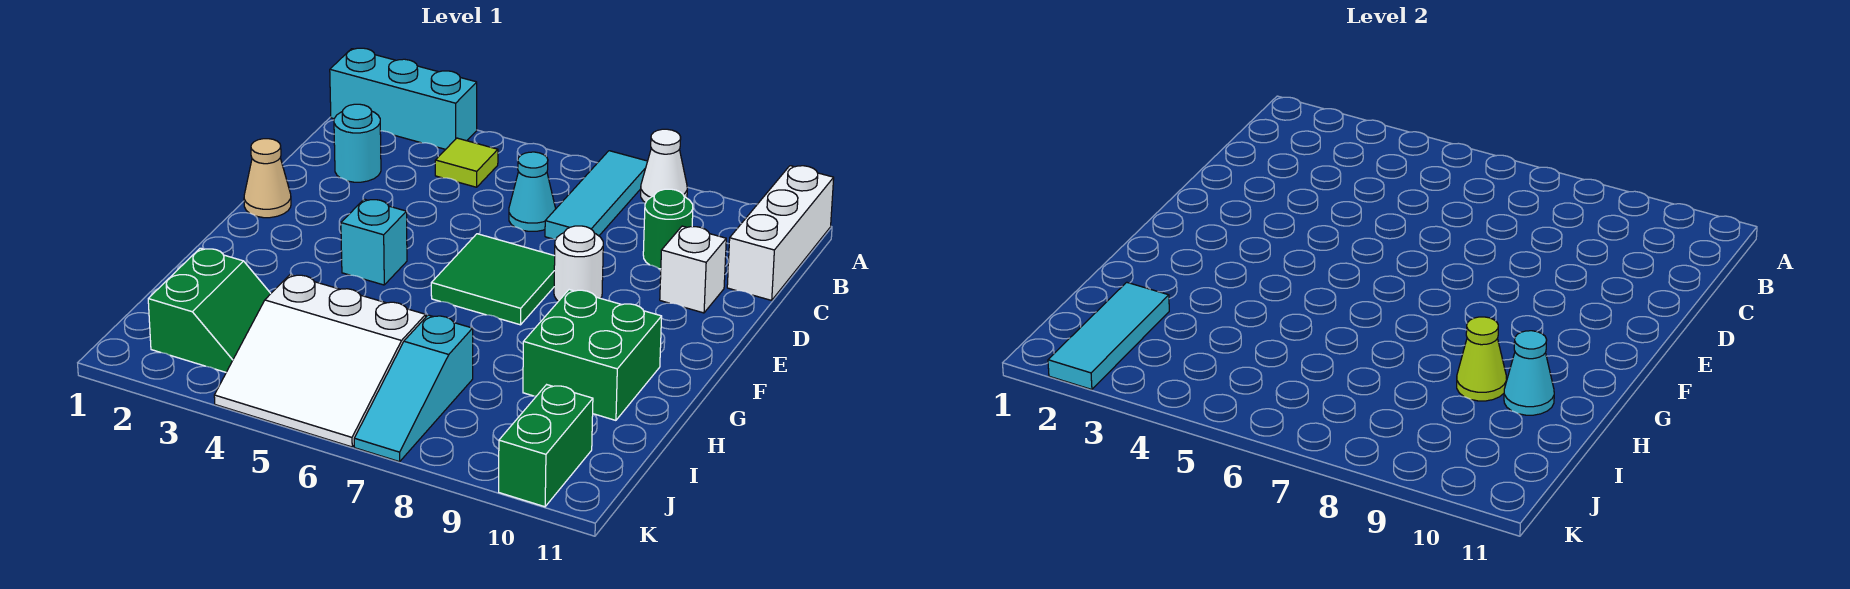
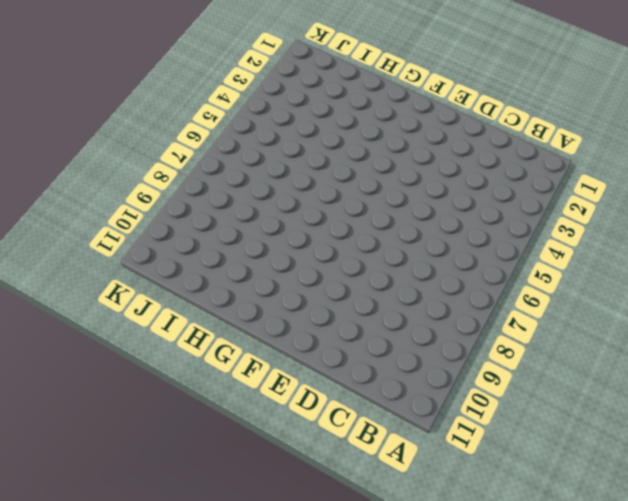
none -> cyan 1x3 brick [330,48,477,149]
none -> cyan 1x3 tile [545,151,648,239]
none -> white 1x1 cone [641,129,687,203]

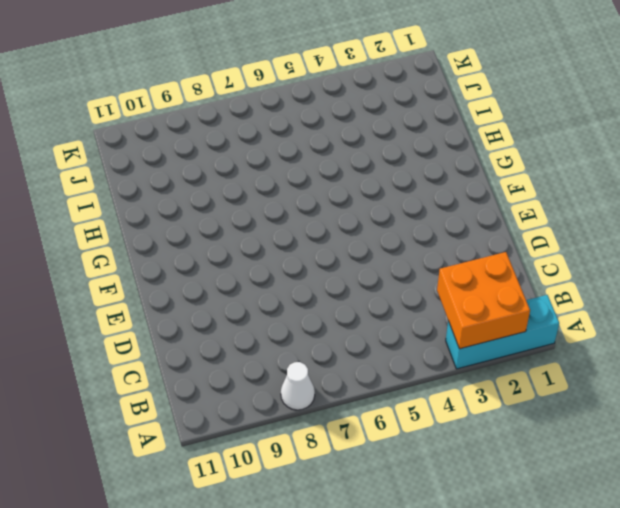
orange 2x2 brick [437,252,530,349] -> none
none -> cyan 1x3 tile [545,151,648,239]
none -> white 1x3 brick [727,166,834,300]
none -> lime 1x1 tile [435,138,498,187]

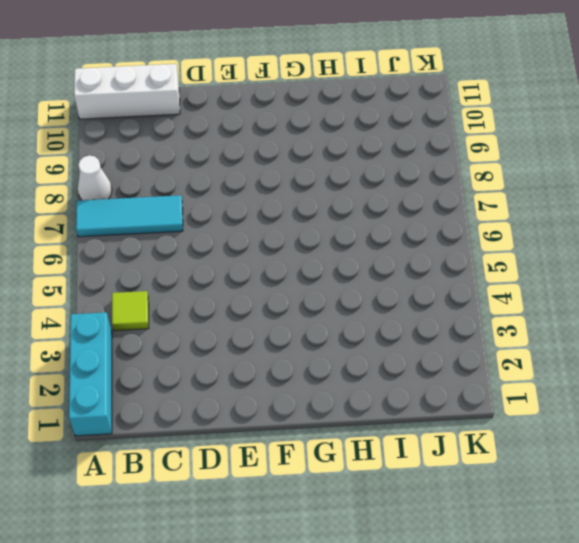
none -> cyan 1x1 round brick [334,104,381,182]
none -> cyan 1x1 cone [509,152,556,231]
none -> green 1x1 round brick [643,189,693,269]

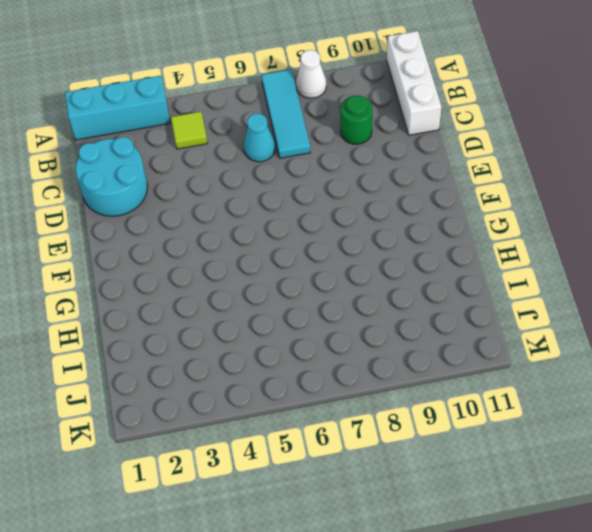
cyan 2x2 round brick [76,137,148,216] -> cyan 1x1 round brick [334,104,381,182]
none -> white 1x1 brick [660,226,726,313]
none -> tan 1x1 cone [244,139,291,218]
none -> green 2x2 tile [431,234,555,325]

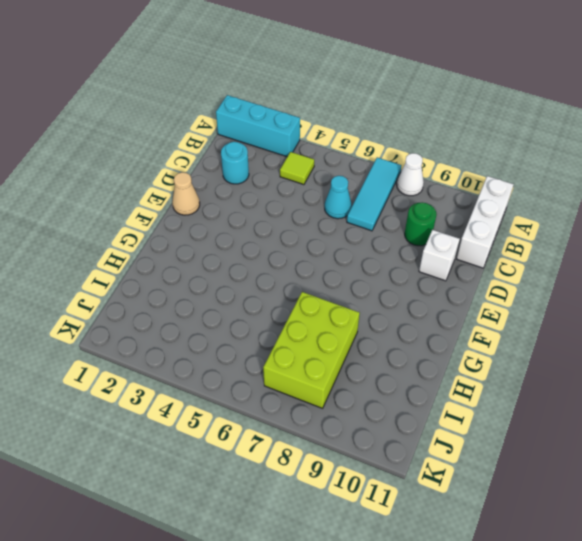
lime 2x3 brick [263,292,360,408] -> cyan 1x3 slope [354,315,473,462]
none -> green 2x2 tile [431,234,555,325]
none -> white 1x1 round brick [554,226,603,301]
none -> cyan 1x1 brick [341,199,407,285]

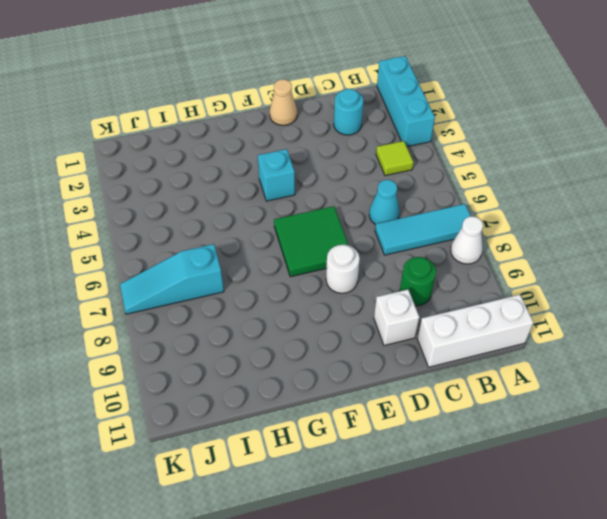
none -> green 2x2 brick [523,290,662,420]
none -> green 2x2 slope [148,248,271,372]
none -> white 3x3 slope [214,275,426,447]

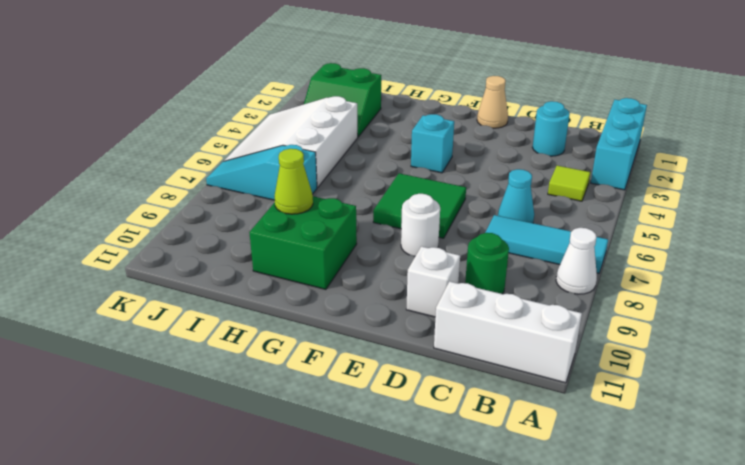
none -> green 1x2 brick [499,385,593,507]
none -> cyan 1x1 cone [1504,331,1554,415]
none -> cyan 1x3 tile [1048,282,1169,390]

